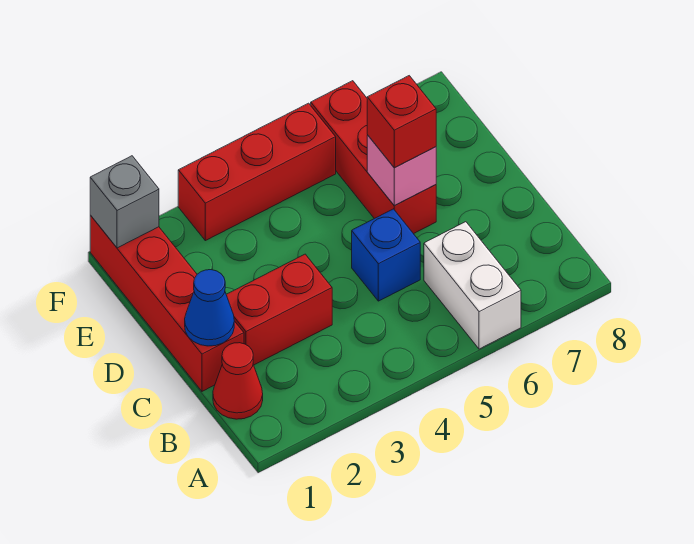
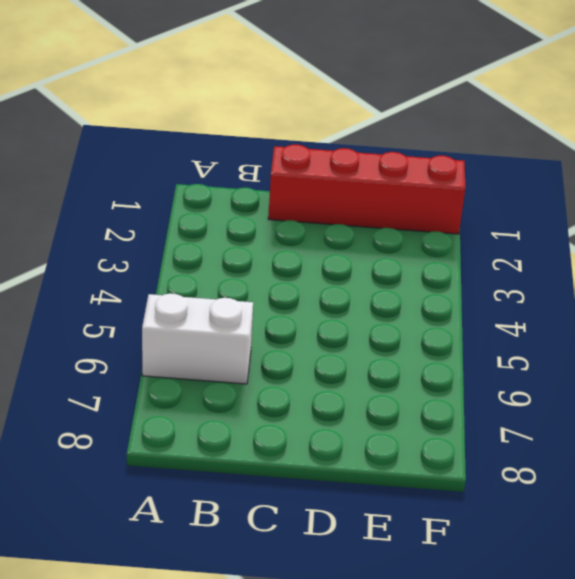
none -> red 1x1 cone [213,343,263,419]
none -> red 1x2 brick [226,254,332,365]

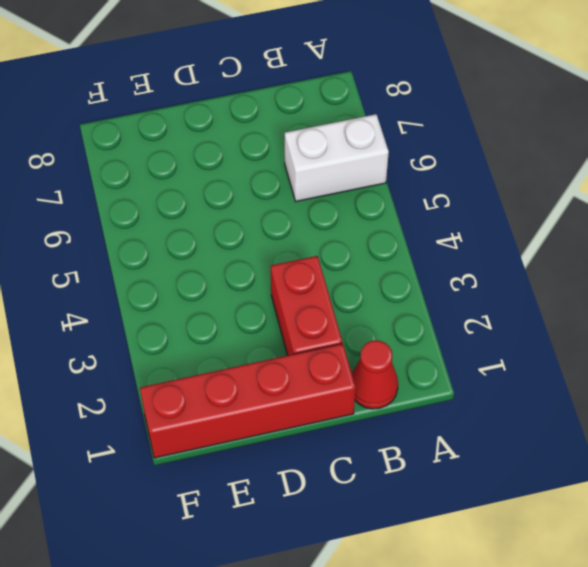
none -> blue 1x1 brick [352,209,420,301]
none -> red 1x3 brick [311,81,436,234]

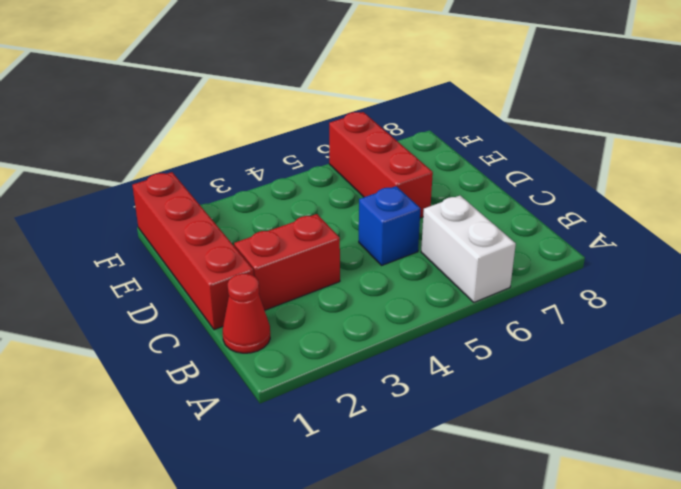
none -> red 1x3 brick [178,103,336,241]
none -> blue 1x1 cone [185,270,234,346]

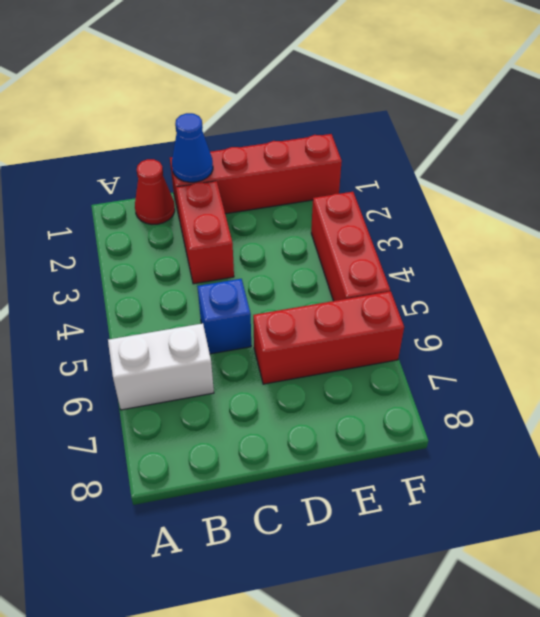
none -> pink 1x1 brick [367,135,436,206]
none -> grey 1x1 brick [90,156,159,248]

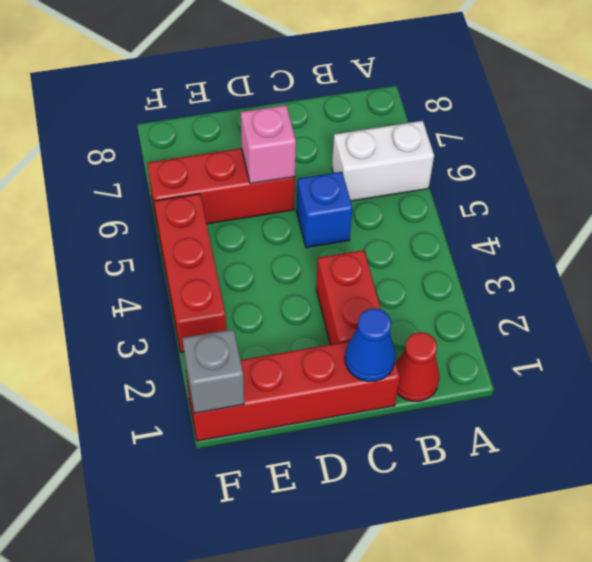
none -> red 1x1 brick [367,76,436,168]

